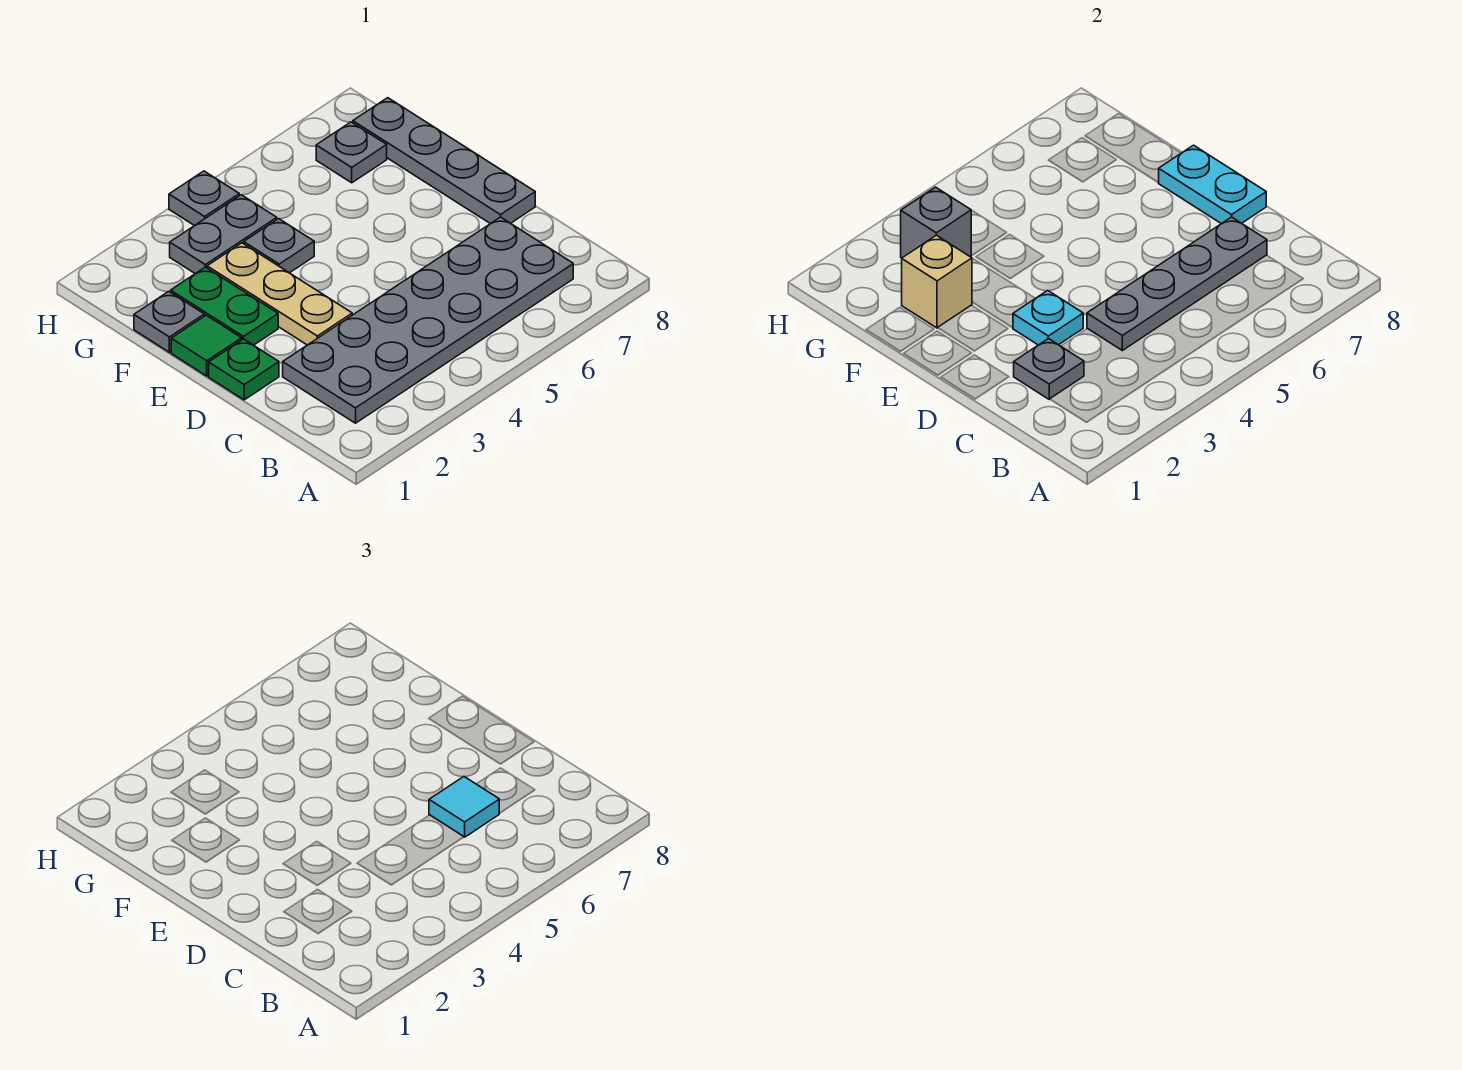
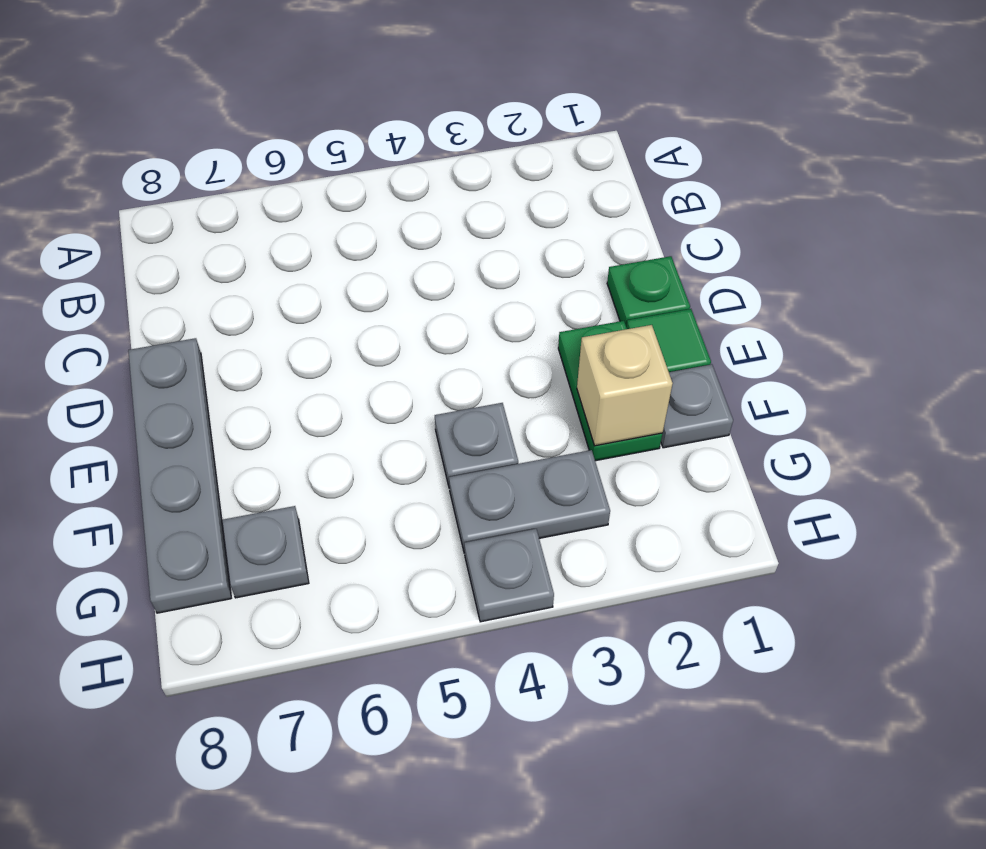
none -> grey 2x6 plate [283,217,573,423]
none -> tan 1x3 plate [207,243,352,345]
none -> grey 1x1 plate [1014,338,1084,399]

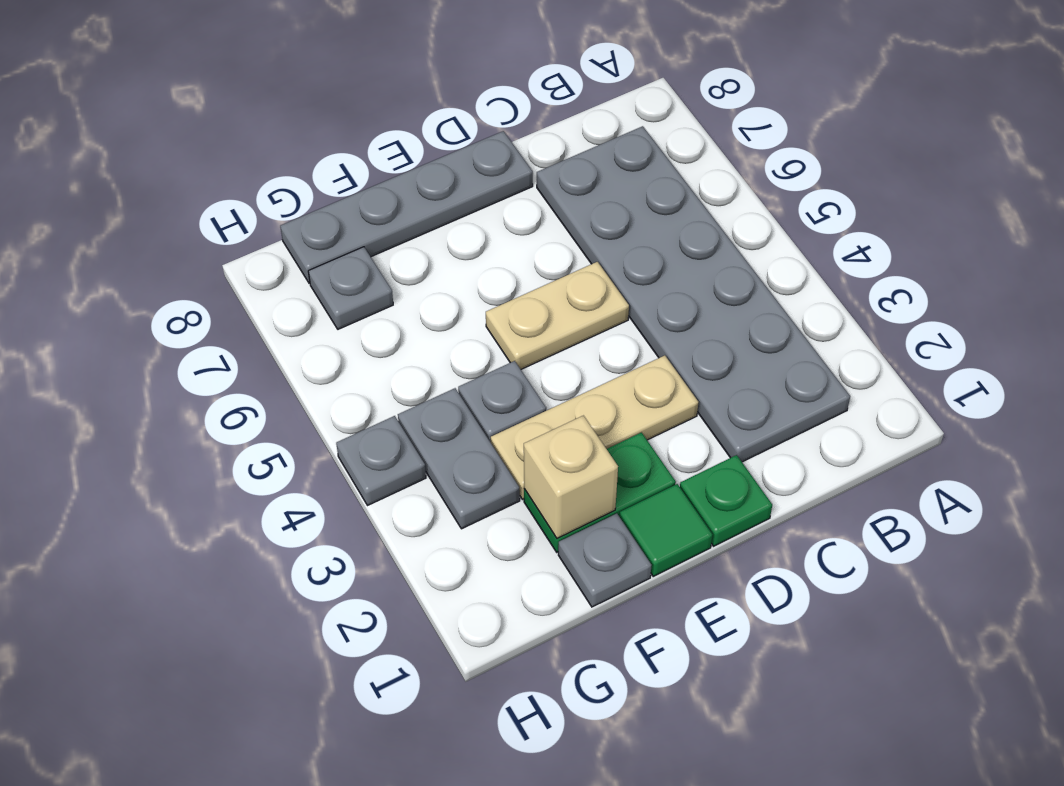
tan 1x2 plate [486,262,629,369] -> none
none -> grey 1x1 plate [1014,338,1084,399]
none -> grey 1x4 plate [1087,217,1267,350]
none -> cyan 1x1 plate [1013,291,1083,345]

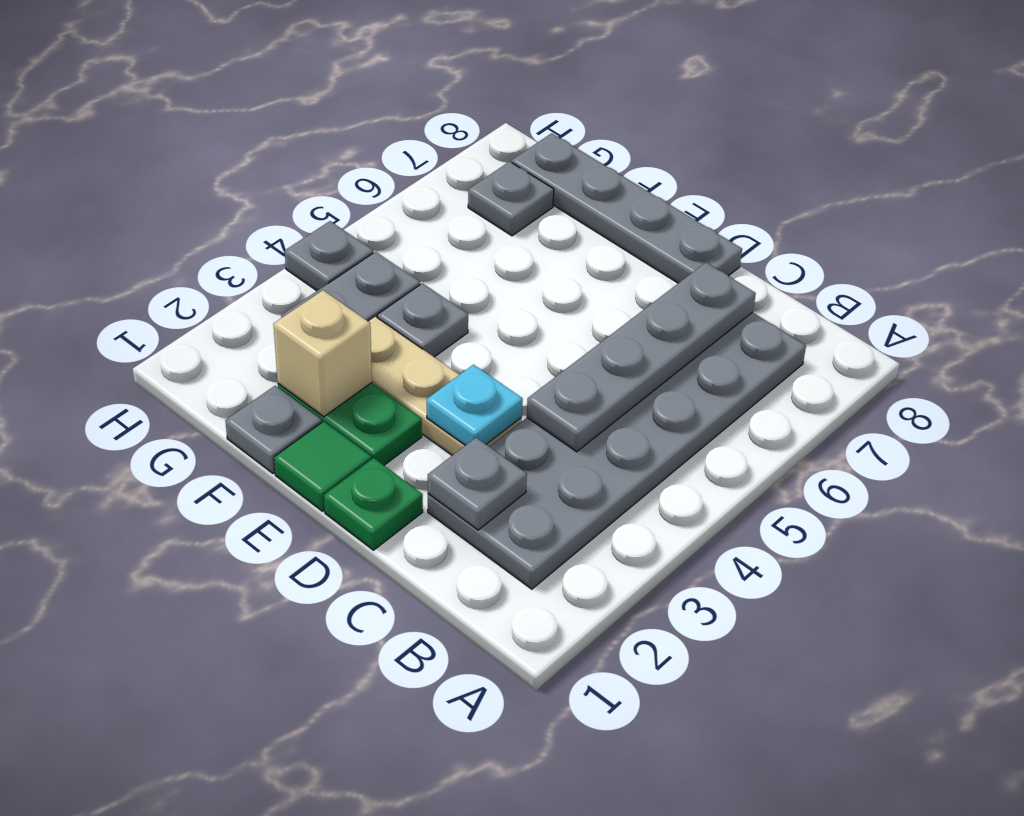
none -> cyan 1x2 plate [1159,145,1266,224]
none -> grey 1x1 brick [901,187,971,258]
none -> cyan 1x1 tile [429,777,499,837]

